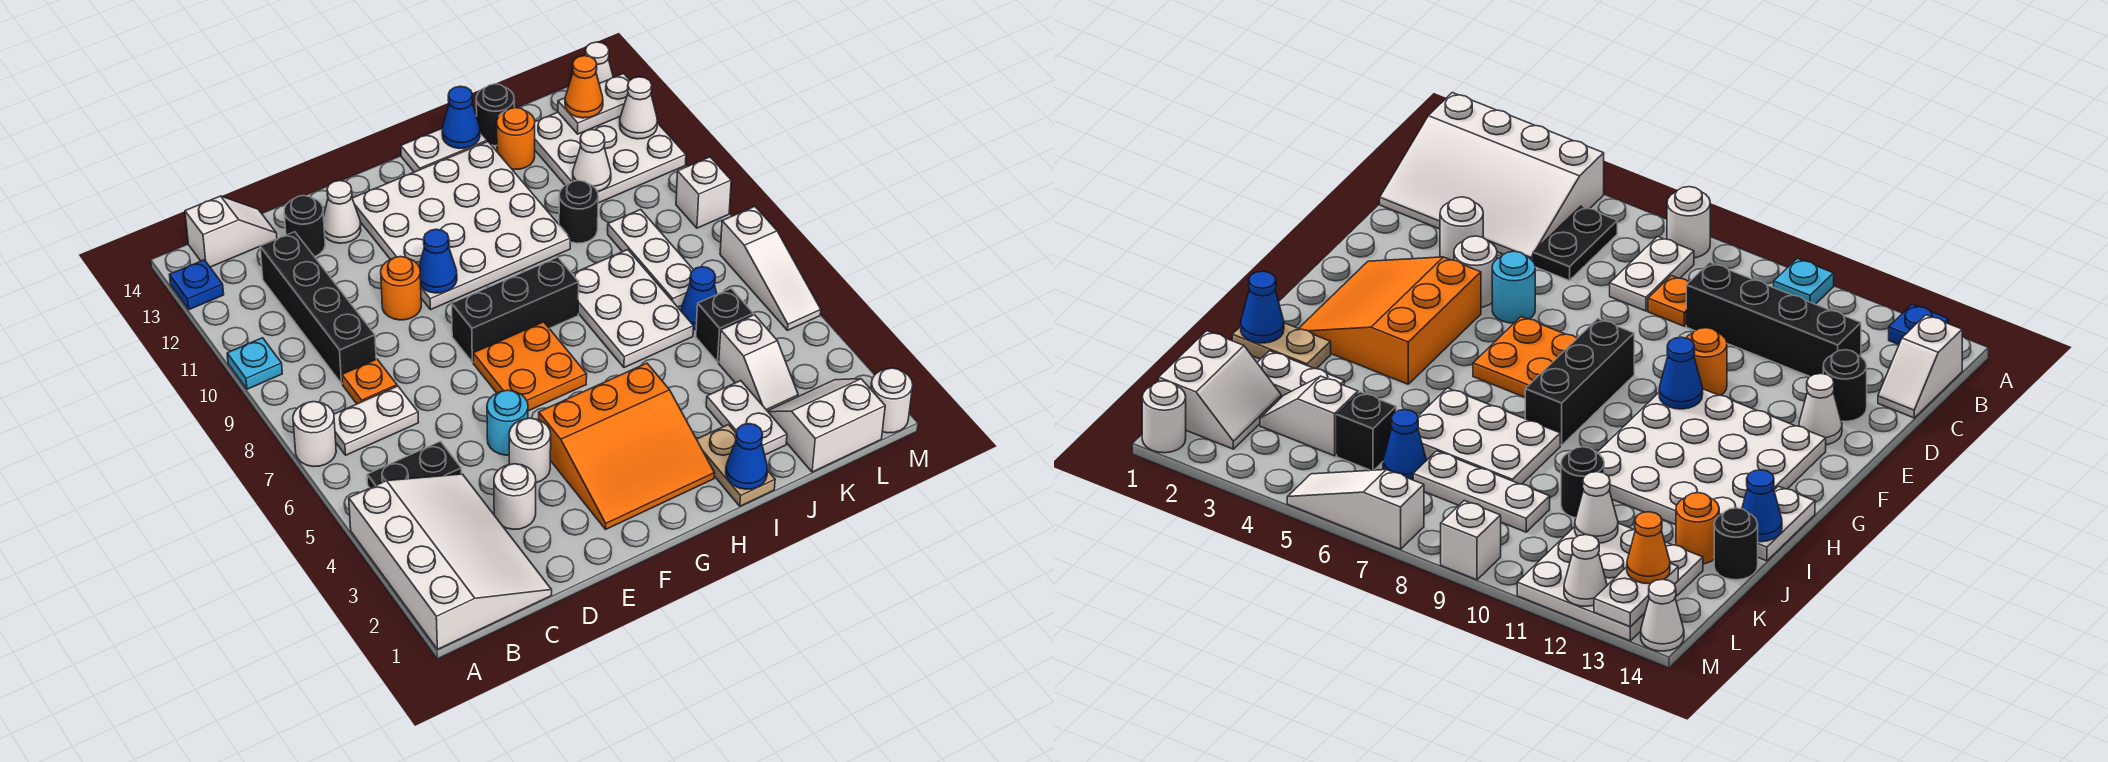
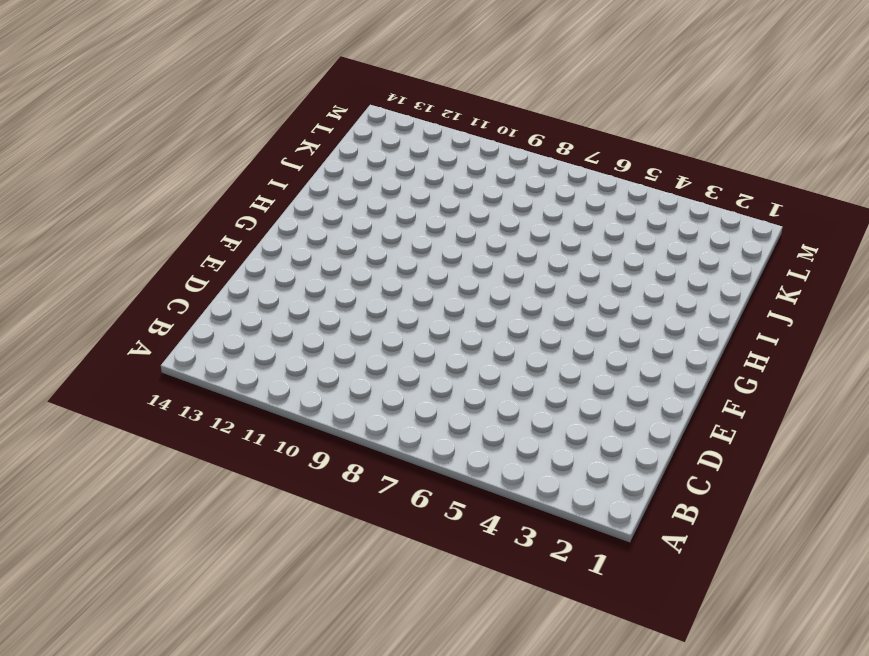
none -> white 3x4 slope [349,474,552,649]
none -> white 1x1 round brick [293,402,336,467]
none -> cyan 1x1 plate [227,338,282,389]
none -> blue 1x1 plate [170,260,224,310]

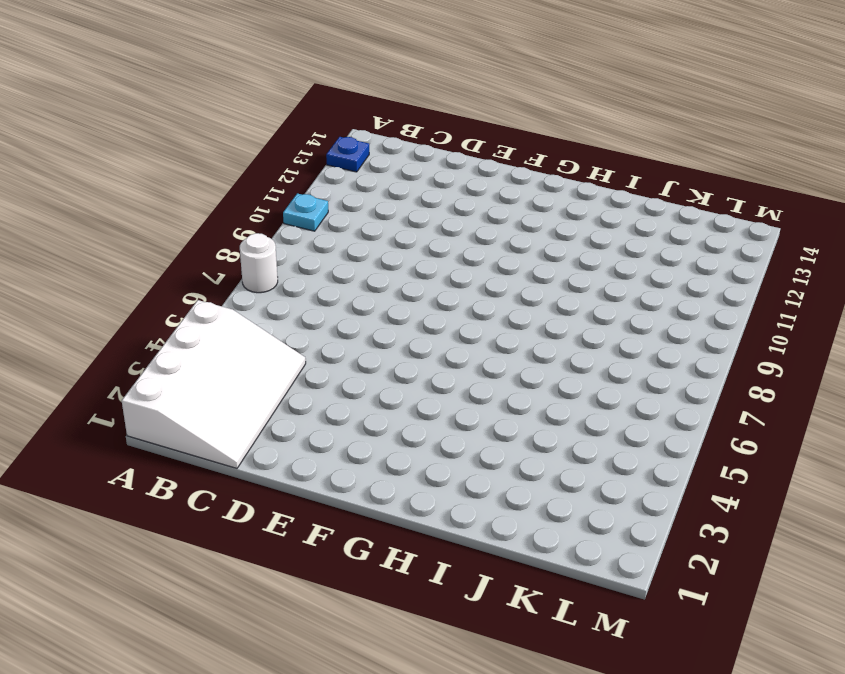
none -> black 1x2 plate [367,441,461,488]
none -> white 1x2 plate [334,386,419,455]
none -> white 1x2 slope [185,196,277,267]
none -> orange 1x1 plate [342,359,397,404]

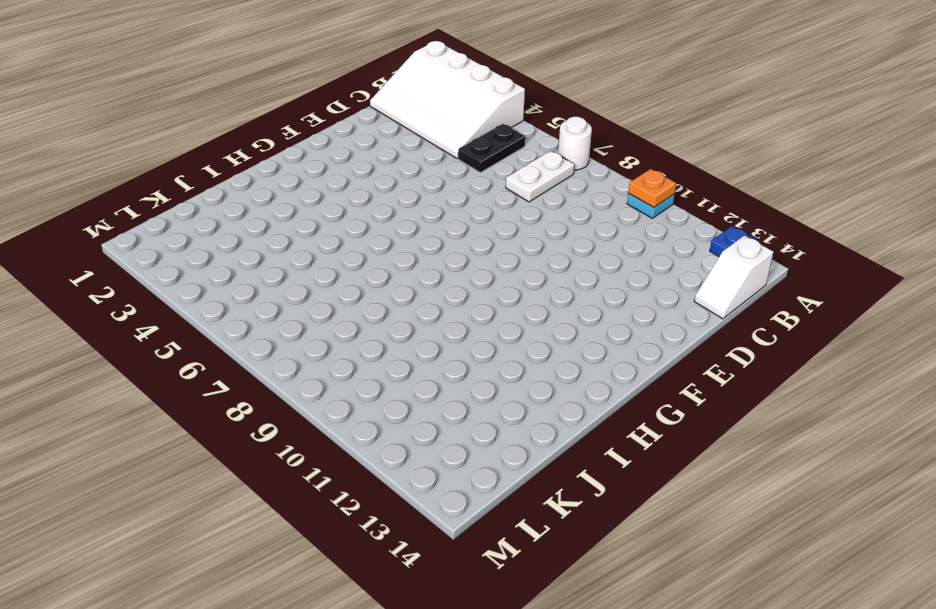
orange 1x1 plate [628,169,676,207] -> orange 1x1 plate moved to [342,359,397,404]
none -> black 1x4 brick [260,232,376,384]
none -> white 1x1 round brick [494,464,536,529]
none -> black 1x1 round brick [284,196,325,257]
none -> white 1x1 round brick [509,418,551,483]

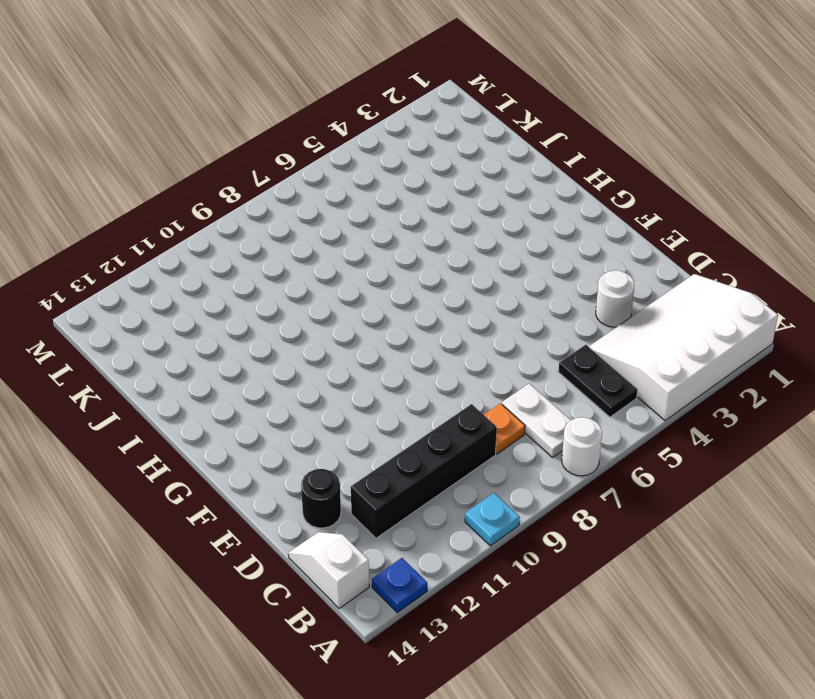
none -> white 1x1 round brick [509,418,551,483]
none -> cyan 1x1 round brick [487,390,528,455]
none -> orange 1x1 round brick [381,256,421,320]
none -> white 1x1 cone [324,181,361,243]

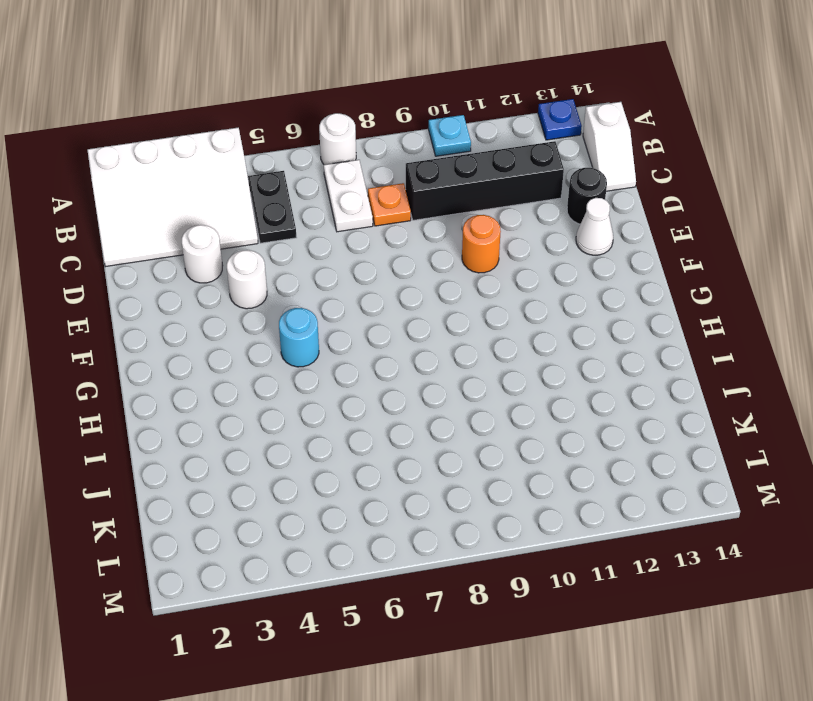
cyan 1x1 round brick [279,308,319,367] -> cyan 1x1 round brick moved to [487,390,528,455]
none -> orange 3x3 slope [539,363,714,529]
none -> orange 2x2 plate [473,322,587,411]
none -> black 1x3 brick [451,257,579,362]
none -> white 4x4 plate [352,142,570,310]

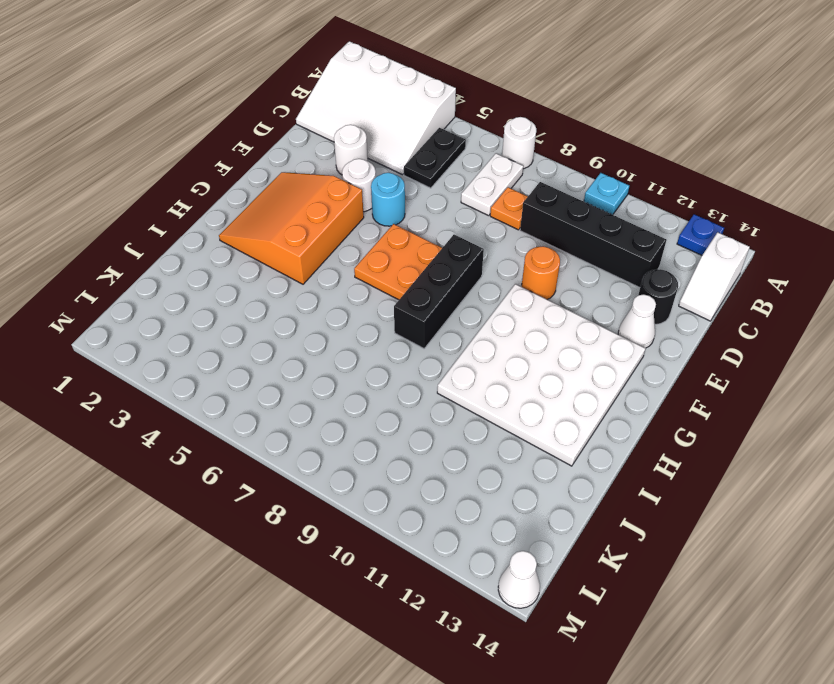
none -> white 1x2 plate [401,129,487,172]
none -> tan 1x2 plate [697,425,775,506]
none -> white 2x3 plate [573,250,694,368]
none -> white 1x2 plate [706,381,787,455]

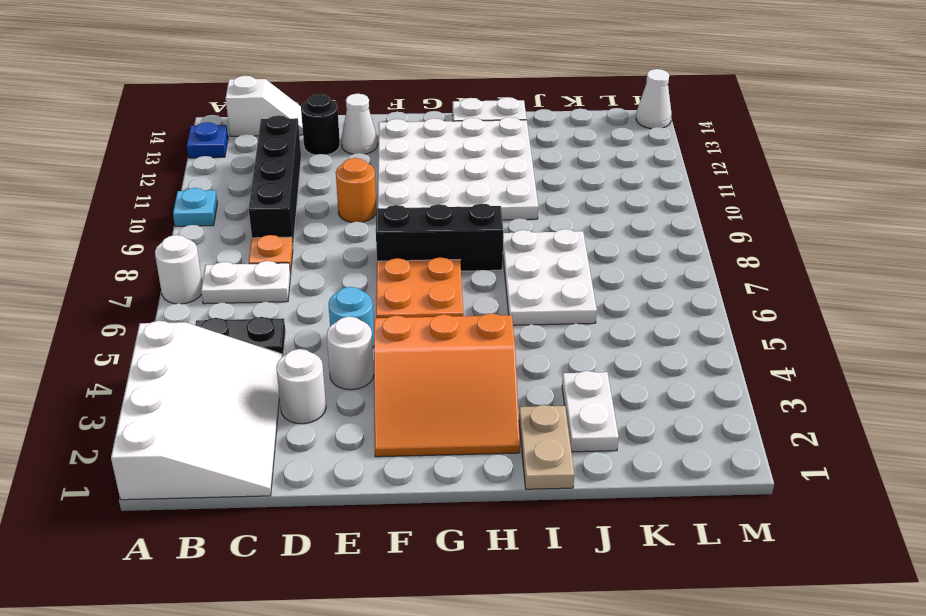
none -> black 1x1 round brick [559,180,598,243]
none -> orange 1x1 round brick [497,108,535,170]
none -> black 1x1 round brick [476,84,514,146]
none -> white 2x2 slope [768,379,885,472]

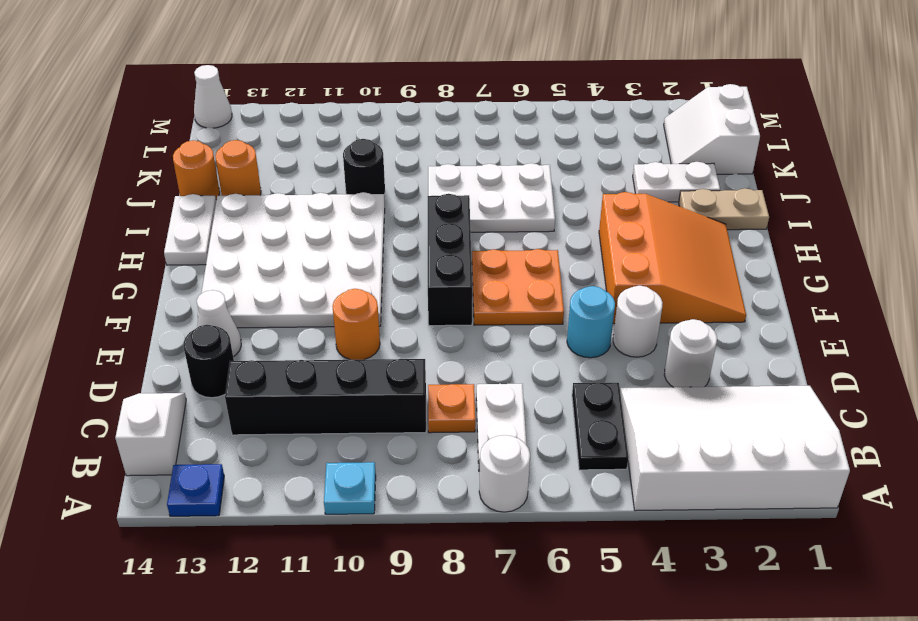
orange 1x1 round brick [173,140,220,199] -> black 1x1 round brick [476,84,514,146]
none -> white 1x2 slope [719,315,798,411]
none -> black 1x1 brick [696,289,753,362]
none -> blue 1x1 cone [681,267,717,330]
none -> white 1x3 plate [608,210,693,307]

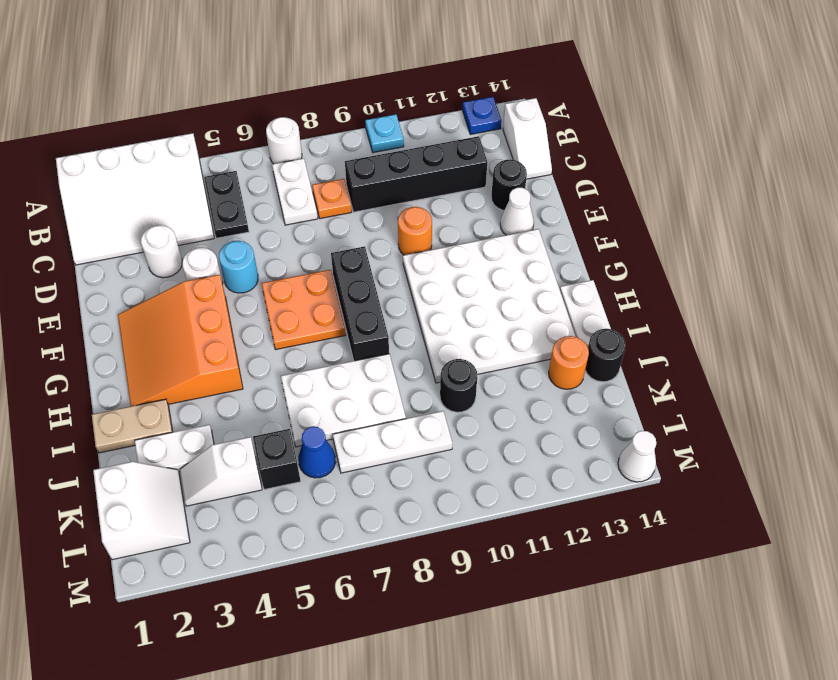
none -> white 3x3 plate [535,112,686,203]
none -> white 1x1 round brick [871,368,913,433]
none -> white 1x3 slope [720,206,821,330]
none -> white 1x1 brick [676,157,731,228]

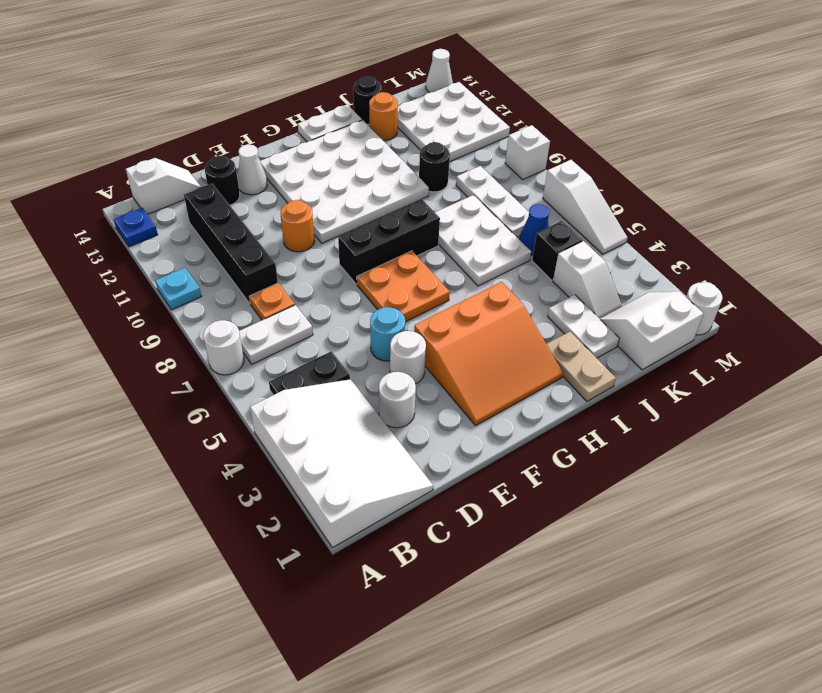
none -> blue 1x1 cone [419,229,457,293]
none -> blue 1x1 cone [726,424,768,489]
none -> blue 1x1 cone [442,86,480,149]
none -> white 1x1 cone [573,130,611,191]

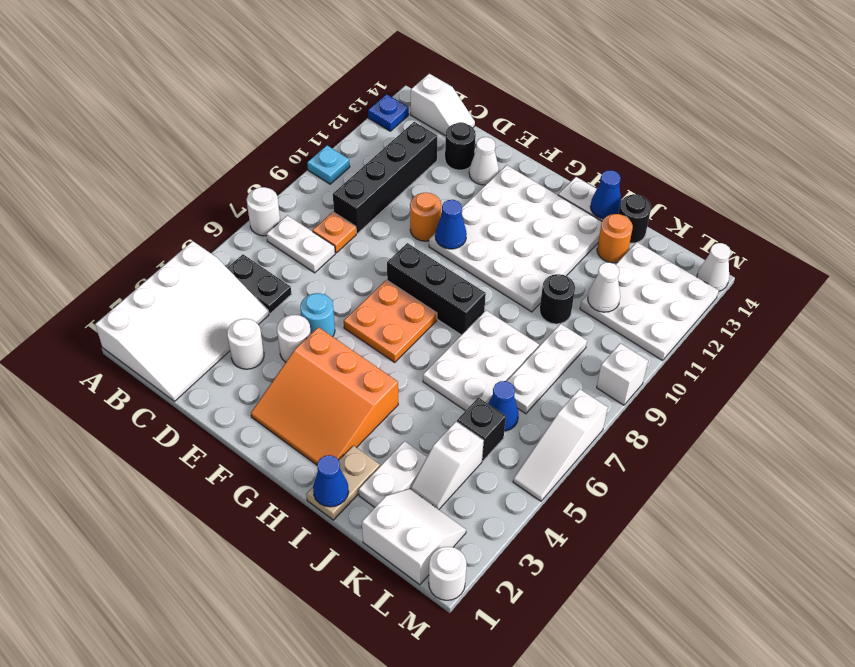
none -> white 1x2 plate [558,74,630,134]
none -> white 1x1 cone [620,77,657,139]
none -> orange 1x1 cone [565,56,603,118]

